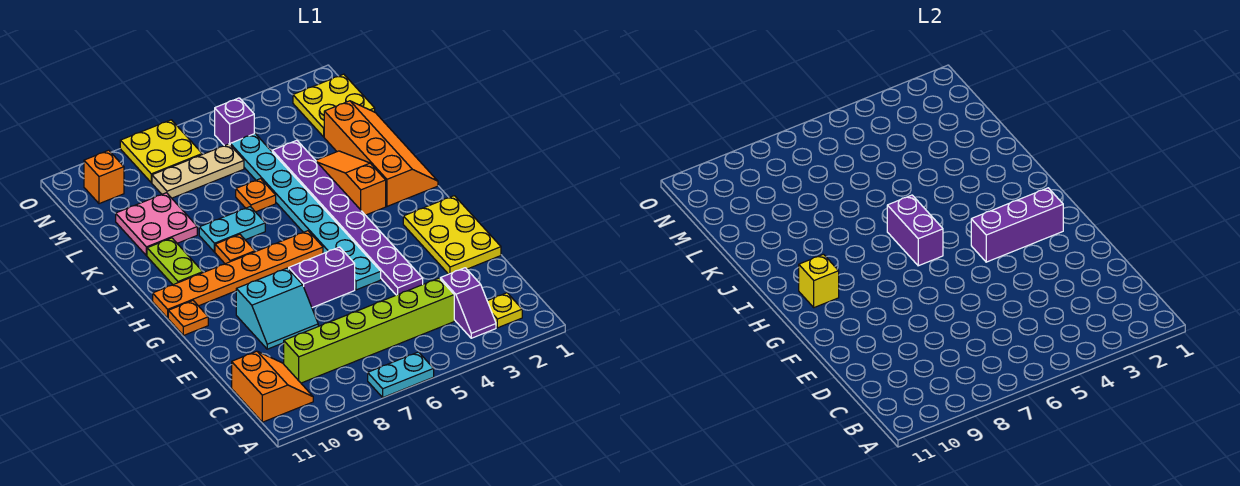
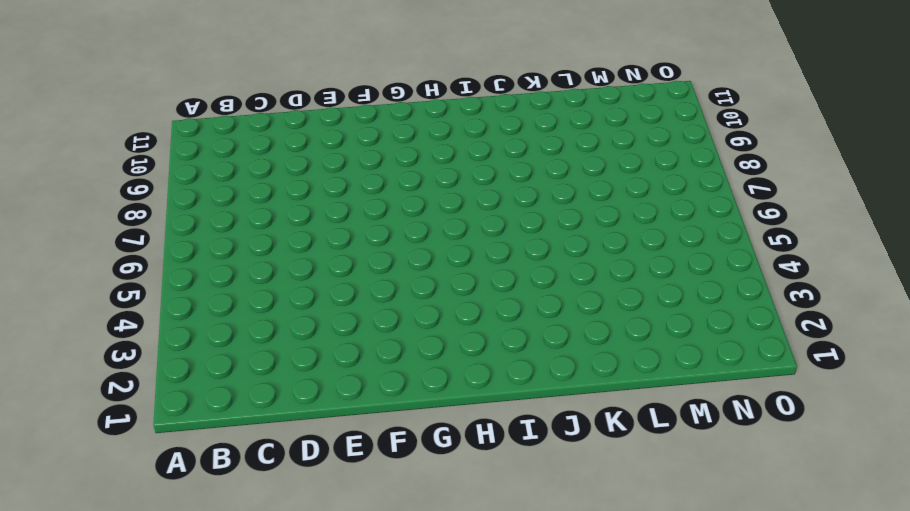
none -> cyan 1x2 plate [368,352,434,397]
none -> yellow 1x1 plate [487,293,522,328]
none -> purple 1x2 slope [440,268,496,338]

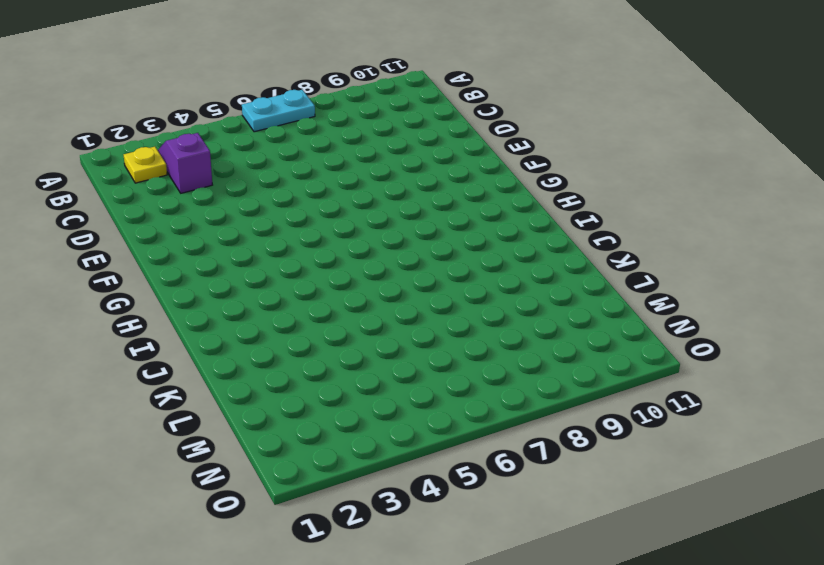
none -> orange 2x2 slope [232,351,313,422]
none -> lime 1x6 brick [284,278,454,383]
none -> yellow 2x3 plate [403,196,501,274]

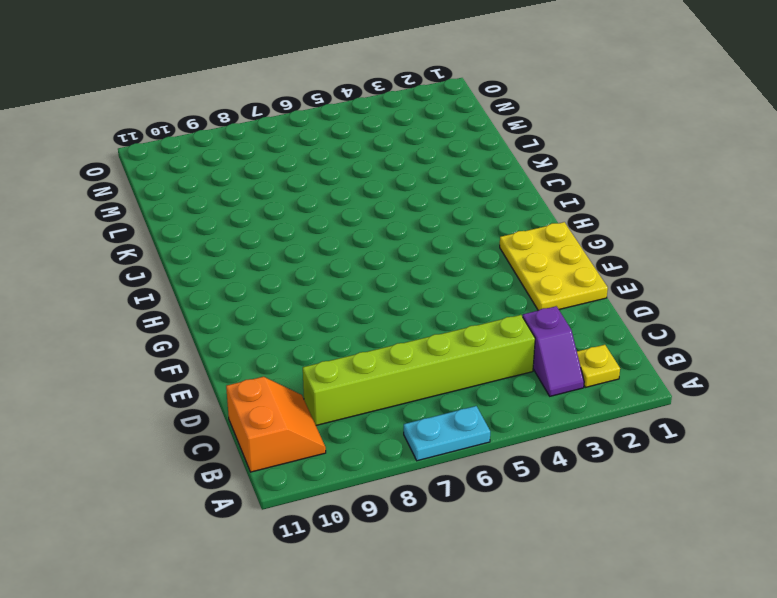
none -> purple 1x8 plate [272,140,423,295]
none -> cyan 2x2 slope [236,268,318,349]
none -> cyan 1x8 plate [230,134,381,290]

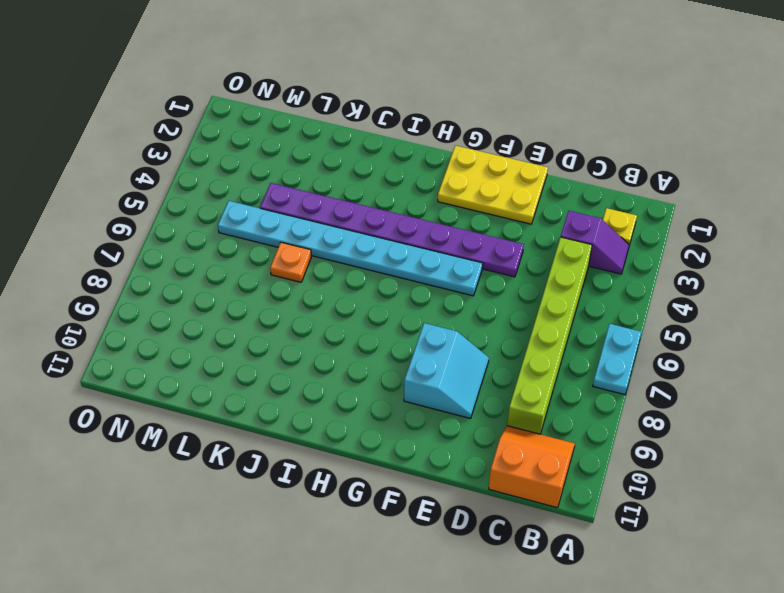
none -> purple 1x2 brick [289,247,355,308]
none -> orange 1x1 plate [168,301,208,336]
none -> orange 1x6 plate [153,231,323,318]

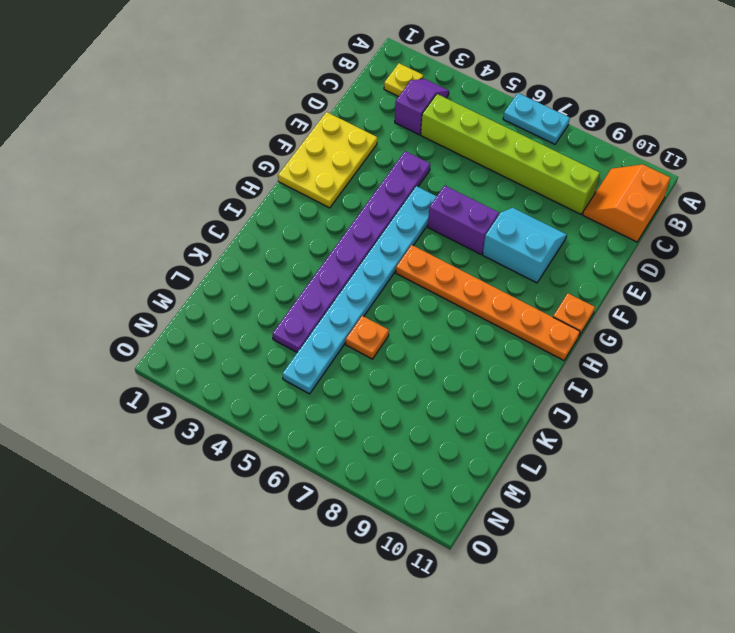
none -> orange 2x4 slope [324,101,438,206]
none -> orange 1x3 slope [316,151,386,215]
none -> orange 1x1 plate [215,234,255,264]

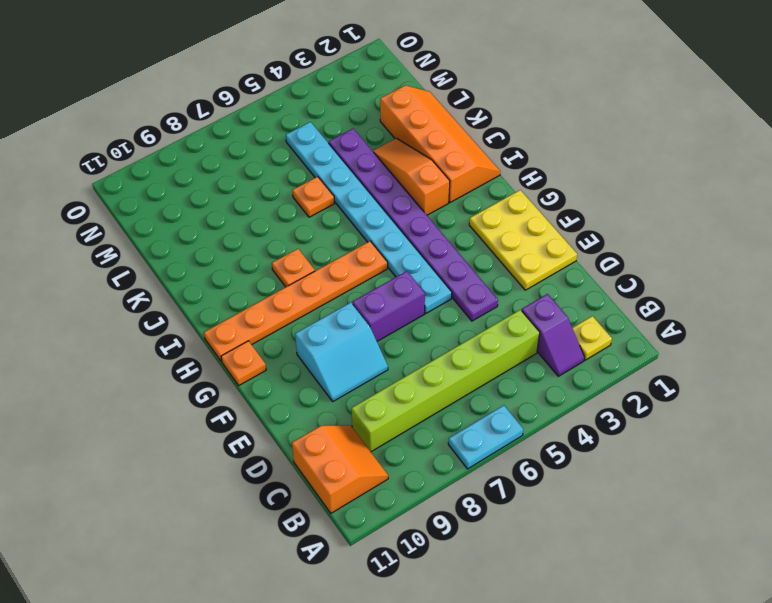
none -> lime 1x2 plate [147,238,203,285]
none -> cyan 1x2 plate [199,207,265,252]
none -> pink 2x2 plate [116,193,197,256]

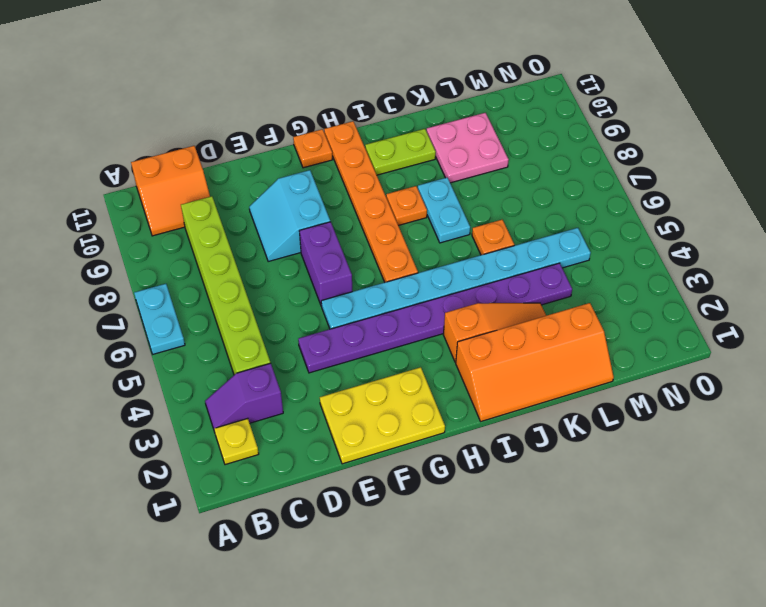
none -> yellow 2x2 plate [293,74,375,137]
none -> tan 1x3 plate [152,144,244,198]
none -> purple 1x1 brick [215,98,254,146]

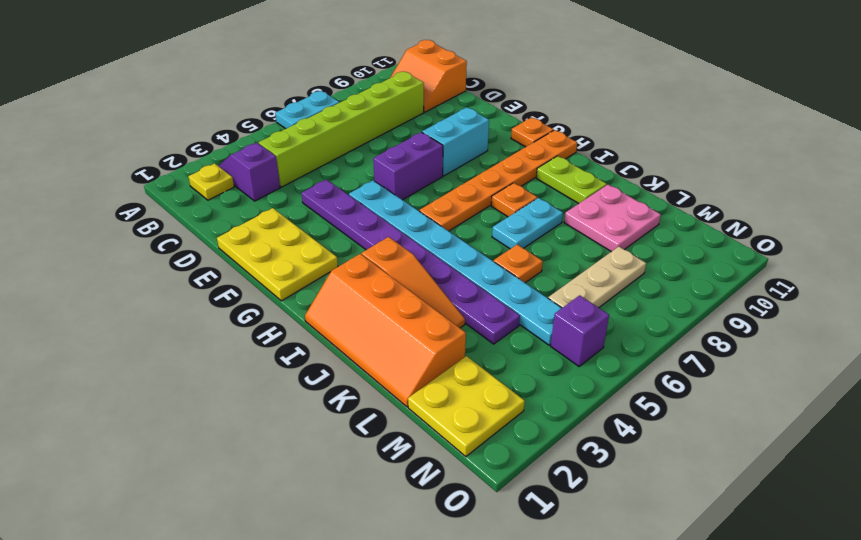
none -> yellow 2x2 plate [120,120,202,183]
none -> orange 1x1 brick [84,150,124,204]
none -> purple 1x3 brick [971,188,1063,262]

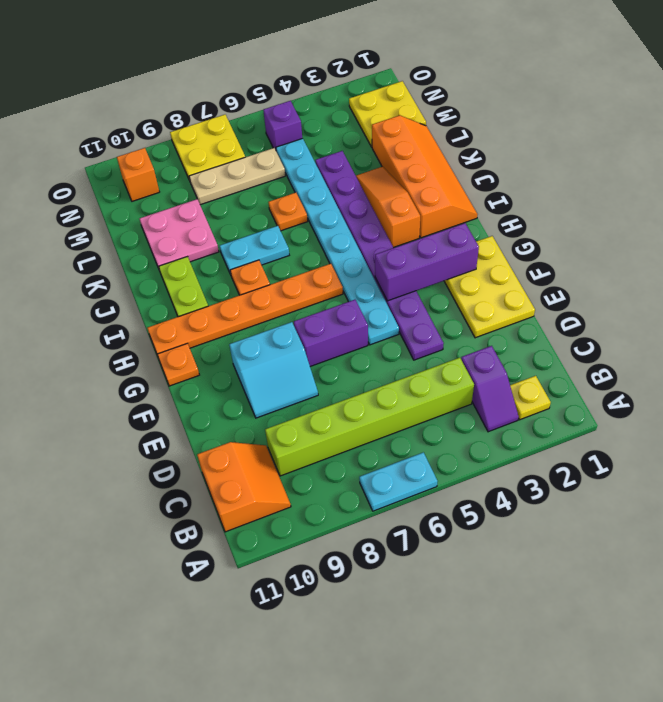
none -> purple 1x2 brick [887,195,943,266]
none -> yellow 1x1 brick [799,254,839,308]

